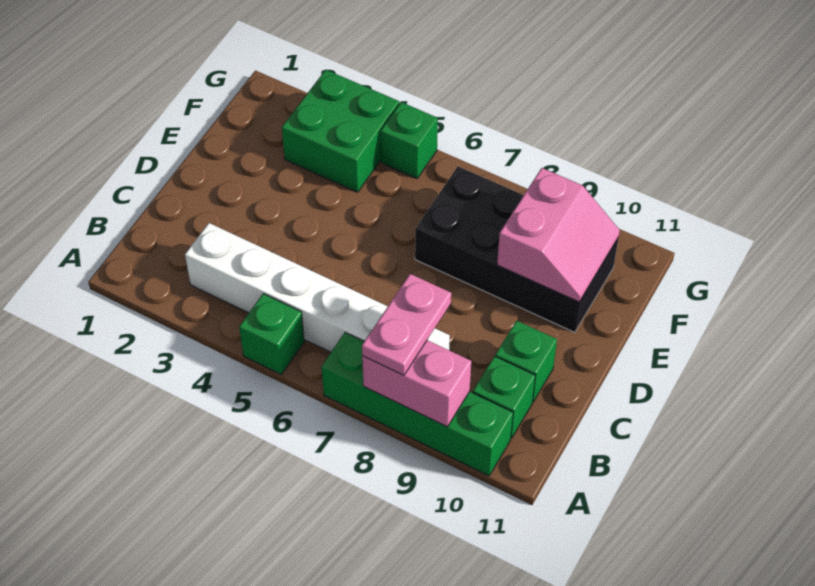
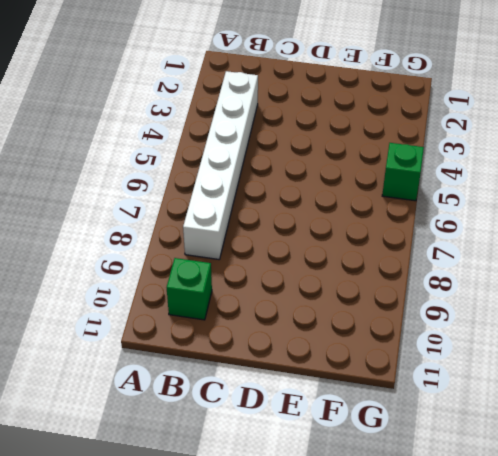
none -> green 1x1 brick [239,294,304,374]
none -> green 1x4 brick [322,333,513,476]

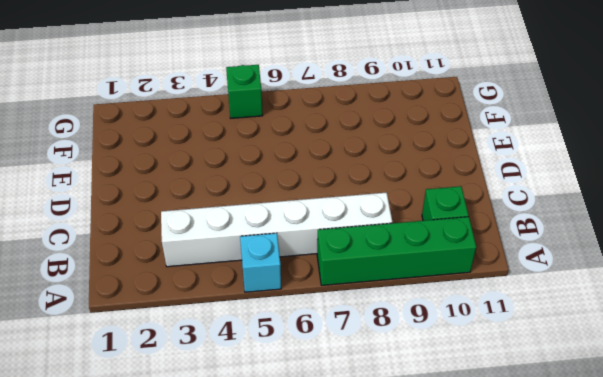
cyan 1x1 brick [240,233,281,292] -> green 1x1 brick [239,294,304,374]
none -> green 1x1 brick [495,321,557,402]
none -> black 2x4 brick [415,166,619,332]

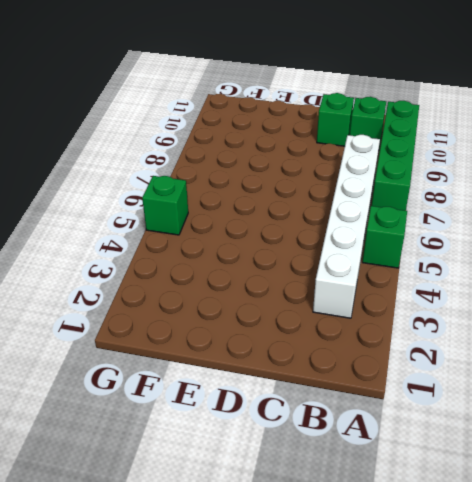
none -> black 2x4 brick [415,166,619,332]
none -> green 2x2 brick [282,70,399,192]

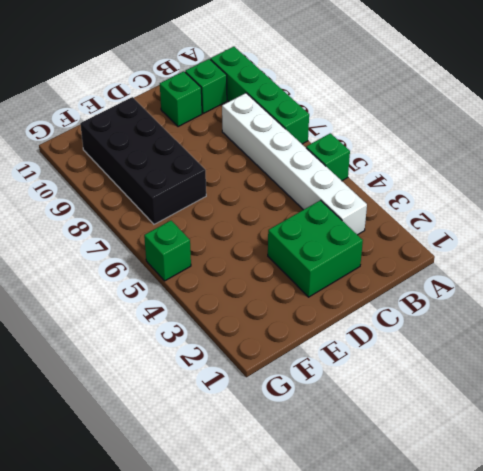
green 2x2 brick [268,200,363,297] -> green 2x2 brick moved to [282,70,399,192]
none -> pink 1x2 brick [362,340,471,427]
none -> pink 2x2 slope [497,168,620,302]

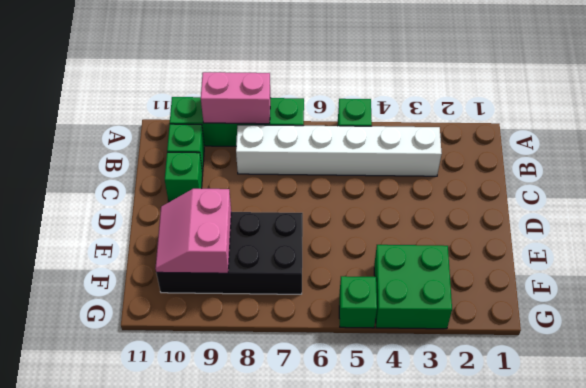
none -> pink 1x2 plate [362,274,451,375]

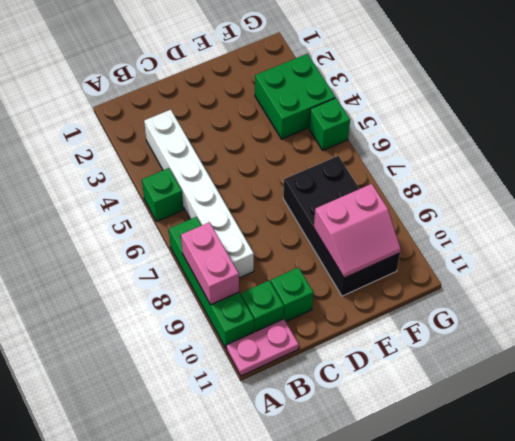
pink 1x2 plate [226,319,299,376] -> pink 1x2 plate moved to [362,274,451,375]

